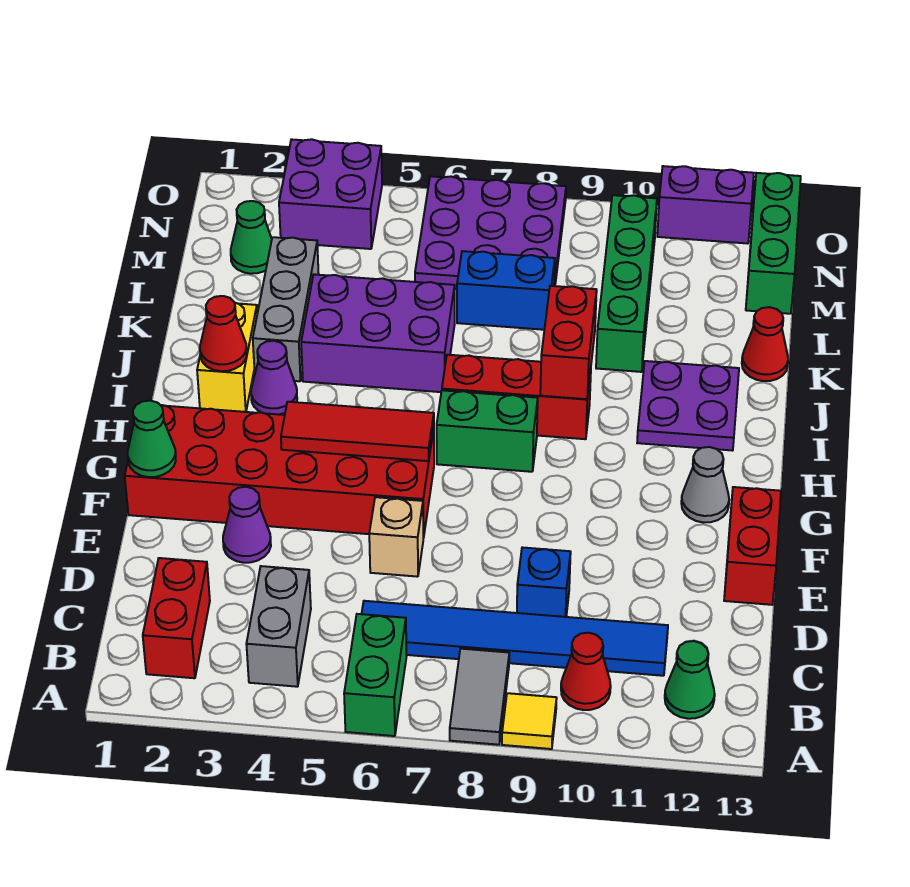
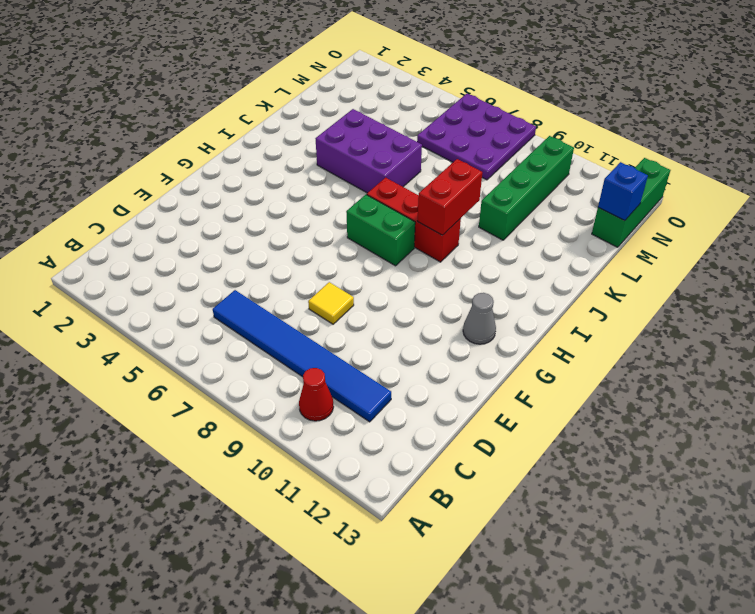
yellow 1x1 tile [308,282,354,324] -> yellow 1x1 tile moved to [502,693,557,749]
blue 1x1 brick [598,162,648,221] -> blue 1x1 brick moved to [517,547,571,617]
none -> green 1x2 brick [344,614,407,736]
none -> grey 1x2 tile [450,649,509,745]
none -> red 1x2 brick [143,558,210,678]
none -> grey 1x2 brick [246,566,311,687]

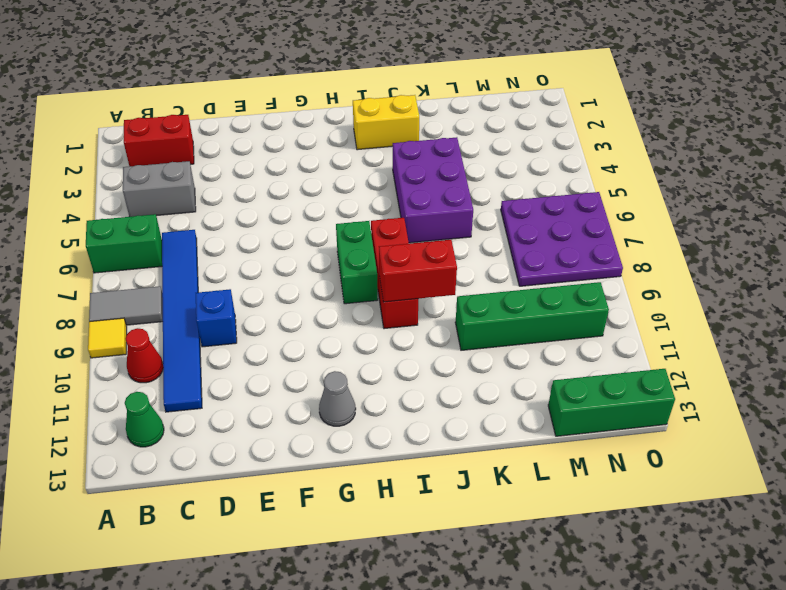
none -> purple 1x1 cone [223,487,271,563]
none -> tan 1x1 brick [369,497,423,577]
none -> red 1x2 brick [724,487,781,605]
none -> red 2x6 brick [125,405,434,538]

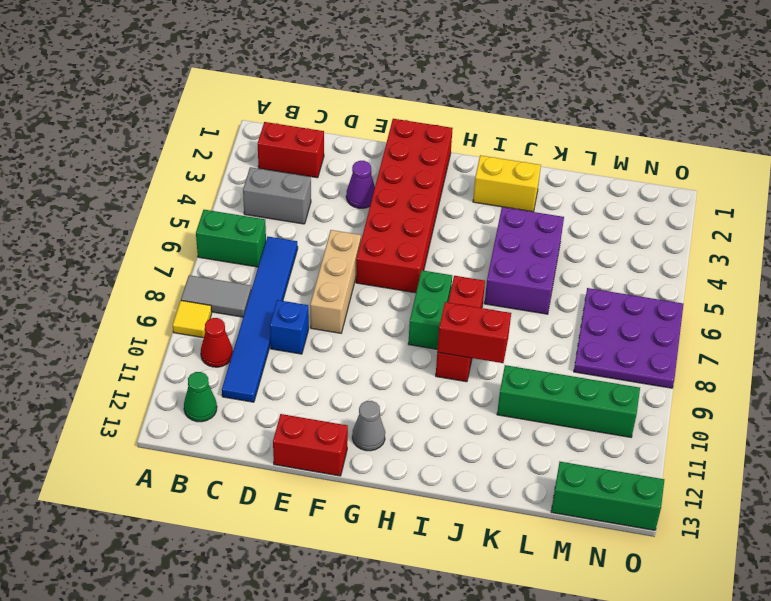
tan 1x3 brick [310,230,361,333] -> tan 1x1 brick [369,497,423,577]
none -> purple 1x1 cone [251,341,297,415]
none -> purple 2x2 plate [637,361,739,451]
none -> grey 1x3 brick [253,237,319,381]
none -> red 1x1 cone [742,307,788,381]

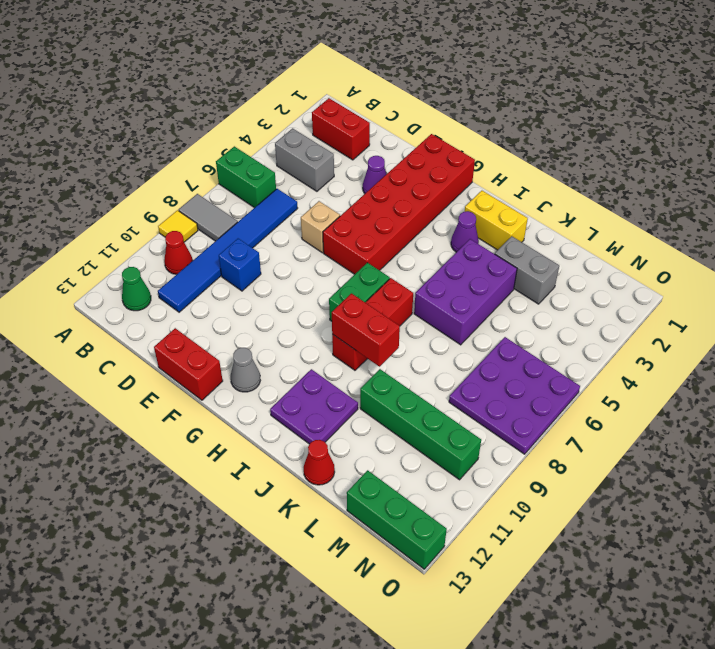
grey 1x2 brick [495,236,559,304] -> grey 1x3 brick [253,237,319,381]
none -> blue 1x2 brick [457,251,555,330]
none -> green 1x1 cone [231,201,272,274]
none -> purple 2x2 brick [279,139,382,249]
none -> purple 1x2 brick [657,166,754,244]

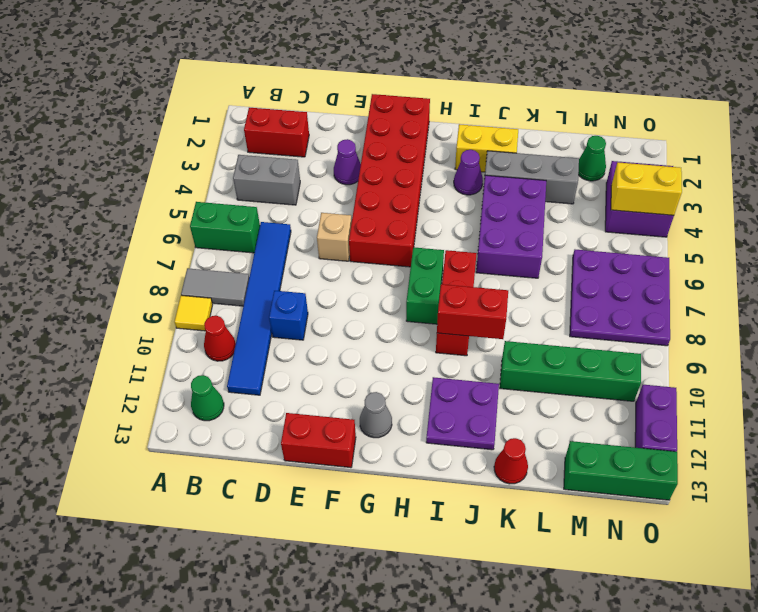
yellow 1x2 brick [611,162,682,215] -> none
none -> blue 1x2 brick [457,251,555,330]
none -> green 1x1 cone [128,401,176,477]
none -> red 1x3 tile [281,402,434,461]
none -> red 1x1 cone [200,296,247,371]

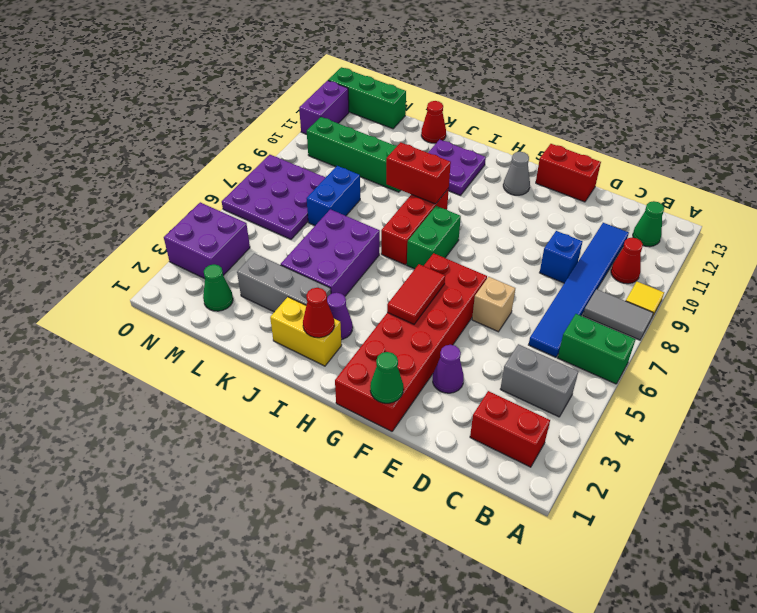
red 1x2 tile [387,264,445,324] -> red 1x3 tile [281,402,434,461]

